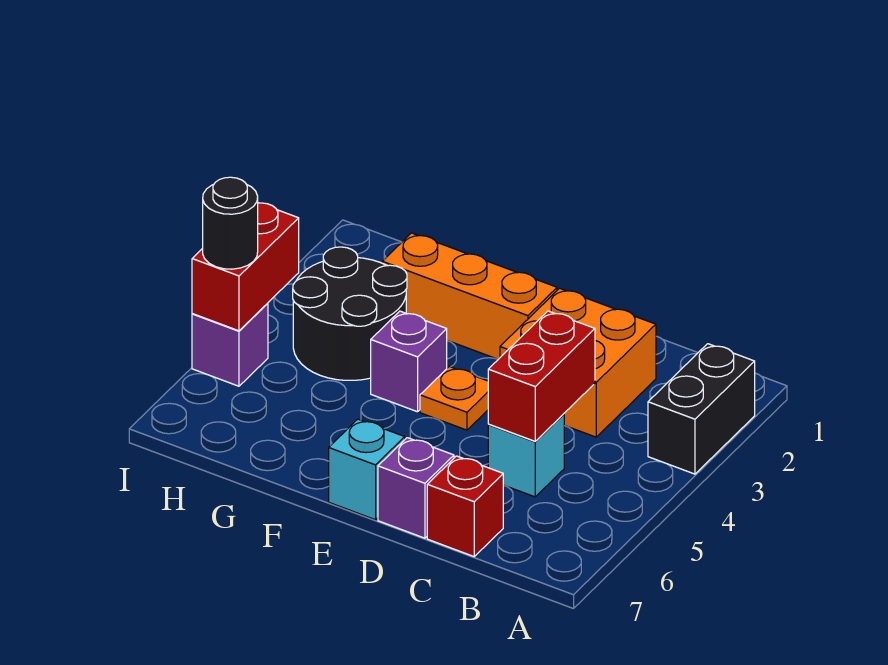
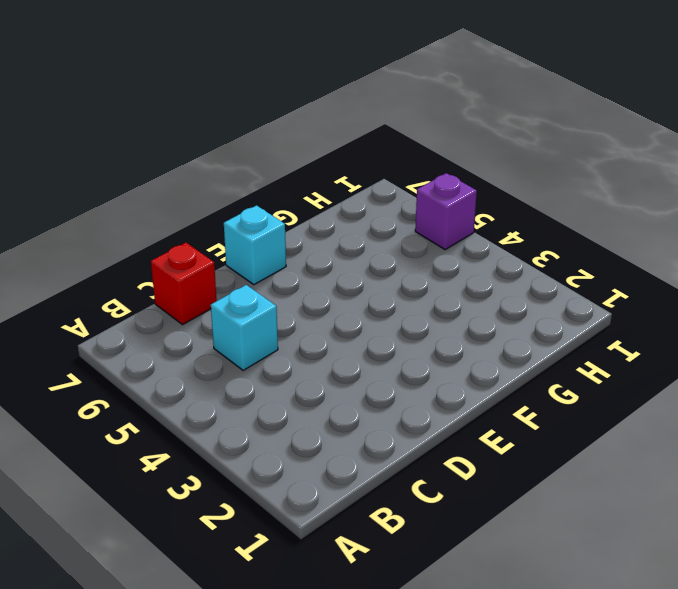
none -> black 1x2 brick [648,344,755,474]
none -> orange 2x2 brick [500,288,656,437]
none -> purple 1x1 brick [378,438,454,538]

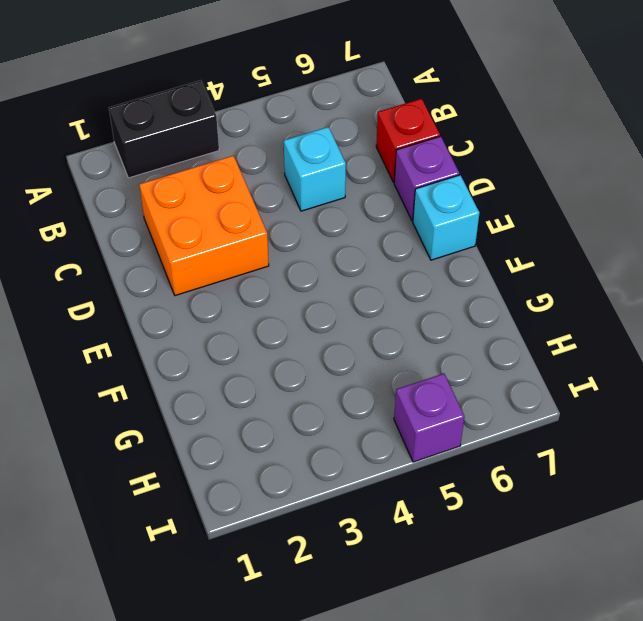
none -> orange 1x3 brick [382,233,557,359]
none -> orange 1x1 plate [420,367,488,430]
none -> purple 1x1 brick [371,311,447,412]

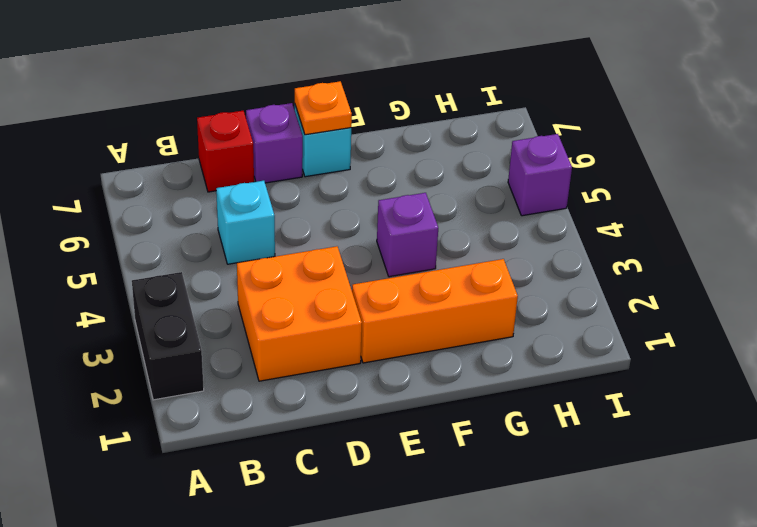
orange 1x1 plate [295,81,352,135] -> orange 1x1 plate moved to [420,367,488,430]
none -> black 2x2 round brick [293,247,407,380]
none -> red 1x2 brick [488,311,595,441]
none -> red 1x2 brick [192,203,299,331]

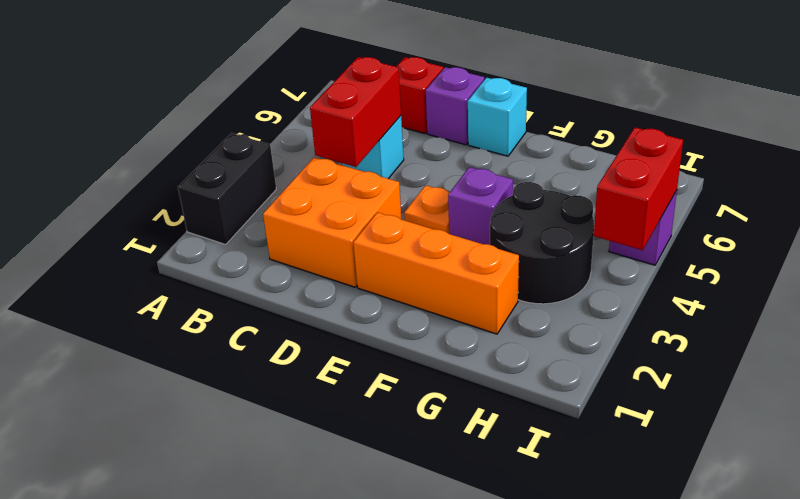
none -> black 1x1 round brick [203,177,258,269]

